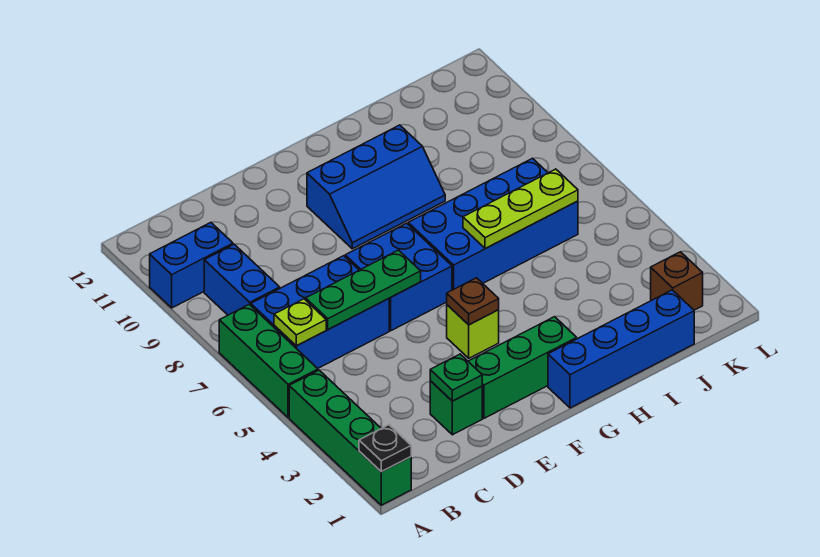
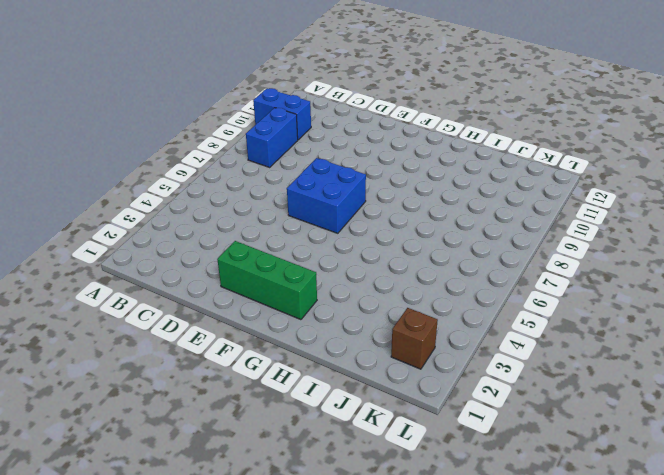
none -> green 1x4 brick [289,370,411,505]
none -> green 1x3 brick [219,304,318,418]
none -> blue 2x3 brick [251,256,389,368]

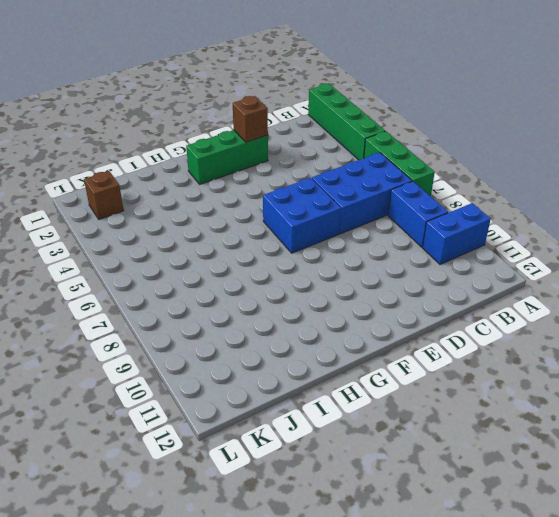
brown 1x1 brick [233,96,268,142] -> none
none -> green 1x1 brick [430,381,482,435]
none -> lime 1x1 brick [447,305,499,358]
none -> blue 2x3 slope [307,125,445,249]

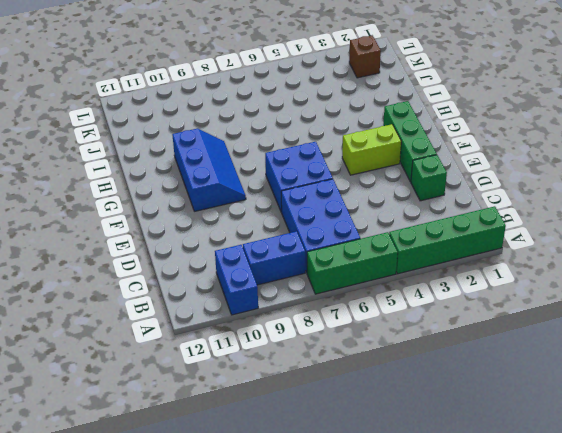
lime 1x2 brick [342,124,401,175] -> lime 1x1 brick [447,305,499,358]
none -> blue 1x4 brick [548,290,694,408]
none -> blue 2x4 brick [408,158,578,290]
none -> black 1x1 plate [359,425,411,472]

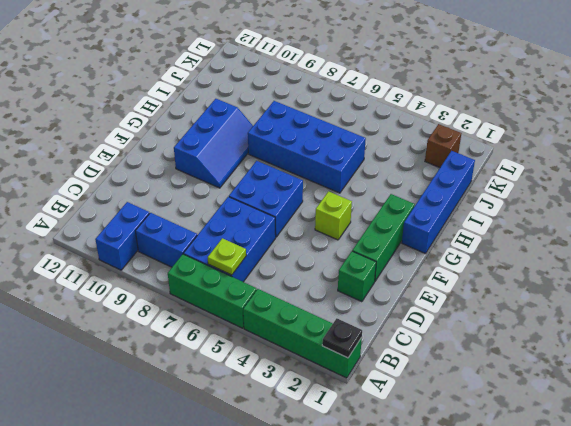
blue 2x4 brick [248,101,366,193] -> blue 2x4 brick turned to [408,158,578,290]
none -> green 1x3 plate [306,250,421,330]
none -> green 1x1 plate [430,354,482,401]
none -> brown 1x1 plate [447,278,499,325]

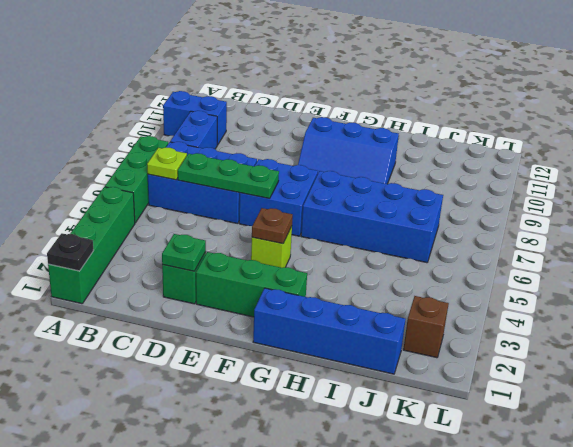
none -> lime 1x3 plate [463,169,578,249]

